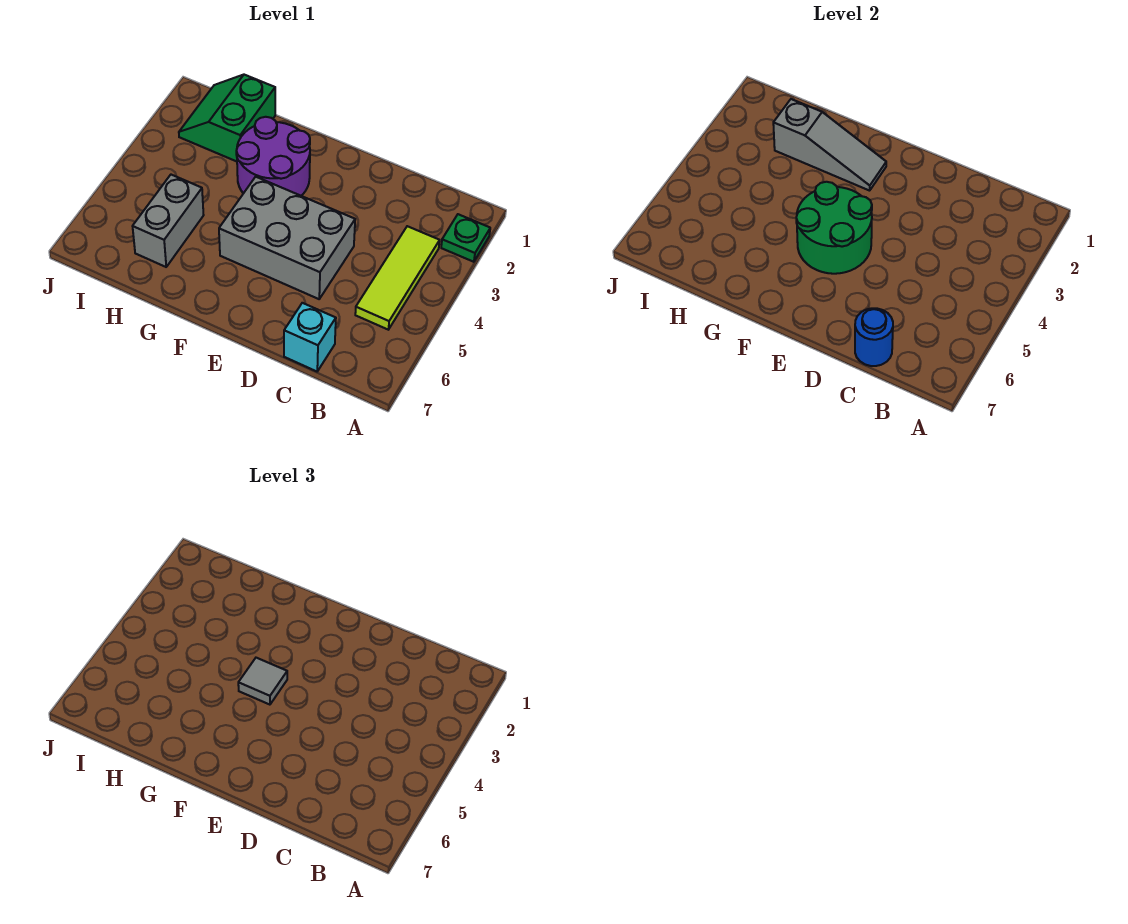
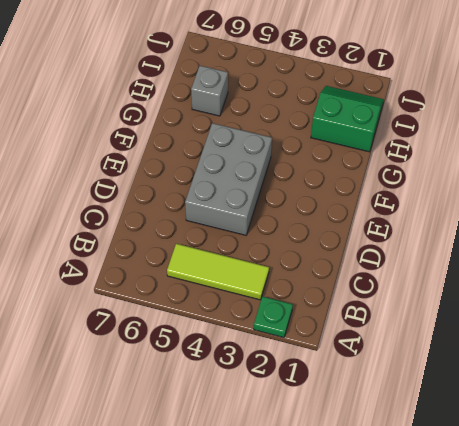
grey 1x1 brick [191,66,228,116] -> grey 1x2 brick [133,175,204,267]
none -> cyan 1x1 brick [284,303,336,371]
none -> purple 2x2 round brick [236,117,310,196]

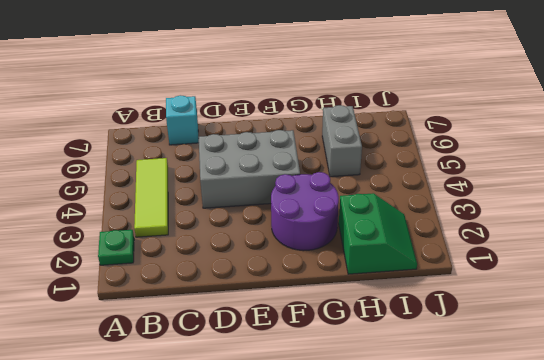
none -> blue 1x1 round brick [855,308,893,366]
none -> green 2x2 round brick [796,182,872,274]

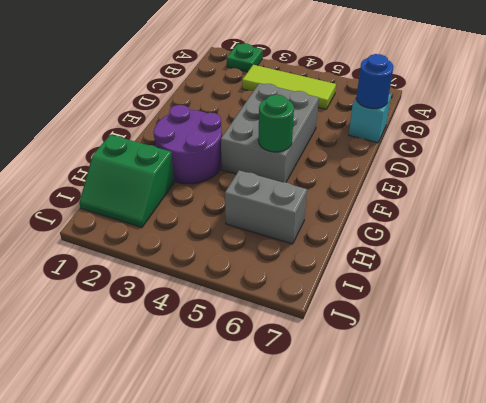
green 1x1 round brick [258,95,294,152] -> green 2x2 round brick [796,182,872,274]
none -> grey 1x3 slope [773,99,886,191]
none -> grey 1x1 tile [238,658,287,705]

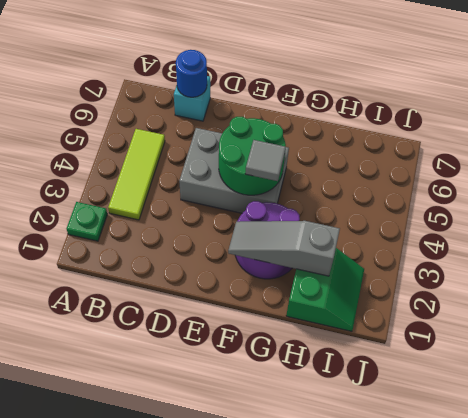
none -> grey 1x2 brick [133,175,204,267]

